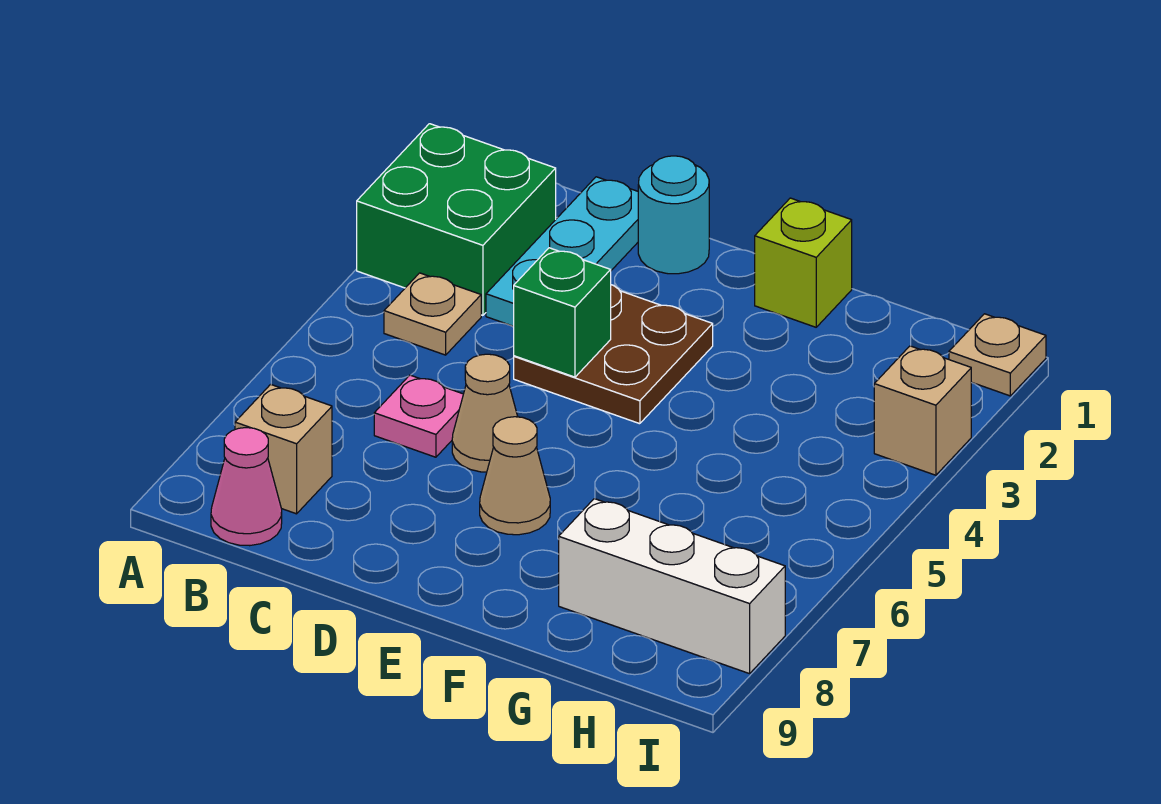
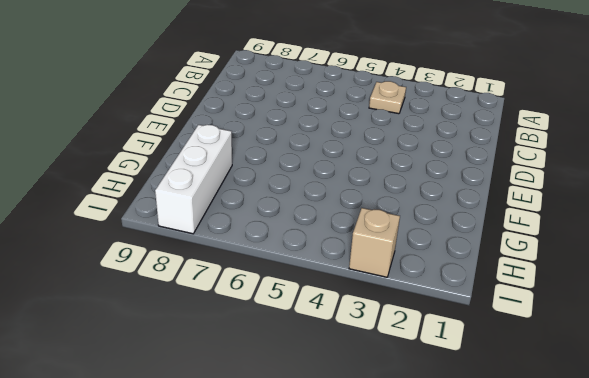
none -> green 2x2 brick [357,124,556,315]
none -> tan 1x1 brick [235,384,332,514]
none -> pink 1x1 cone [211,428,282,546]

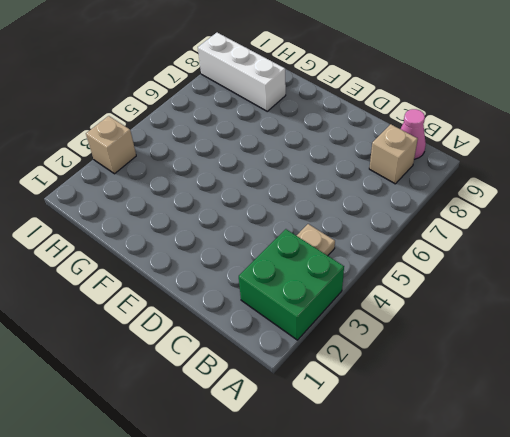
none -> cyan 1x3 plate [486,177,638,326]
none -> pink 1x1 plate [374,375,463,457]
none -> cyan 1x1 round brick [638,156,709,274]

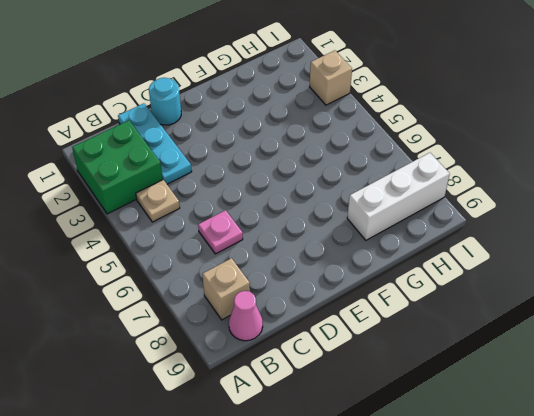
none -> brown 2x2 plate [514,285,713,424]
none -> tan 1x1 cone [452,354,518,472]
none -> tan 1x1 cone [480,417,550,535]

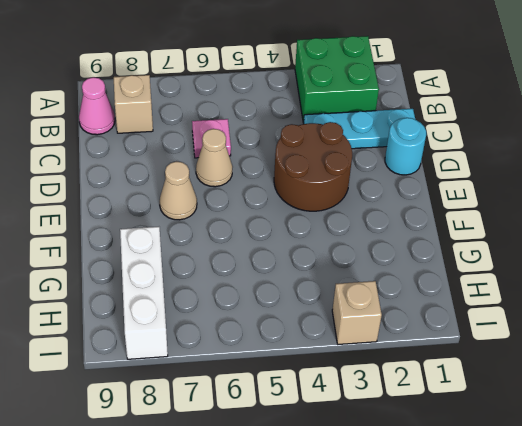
brown 2x2 round brick [274,122,352,211] -> brown 2x2 plate [514,285,713,424]
none -> tan 1x1 plate [384,273,481,355]
none -> lime 1x1 brick [755,198,852,327]
none -> tan 1x1 plate [949,314,1046,396]

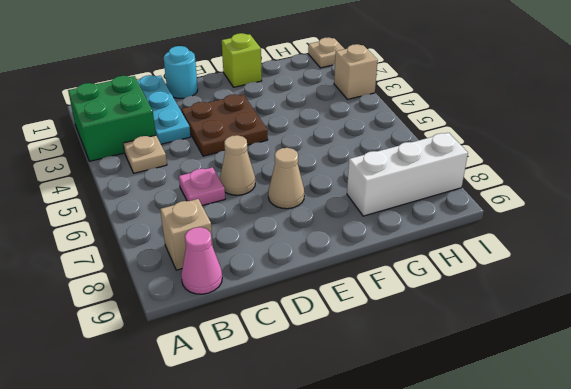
none -> green 1x1 brick [514,248,611,377]

